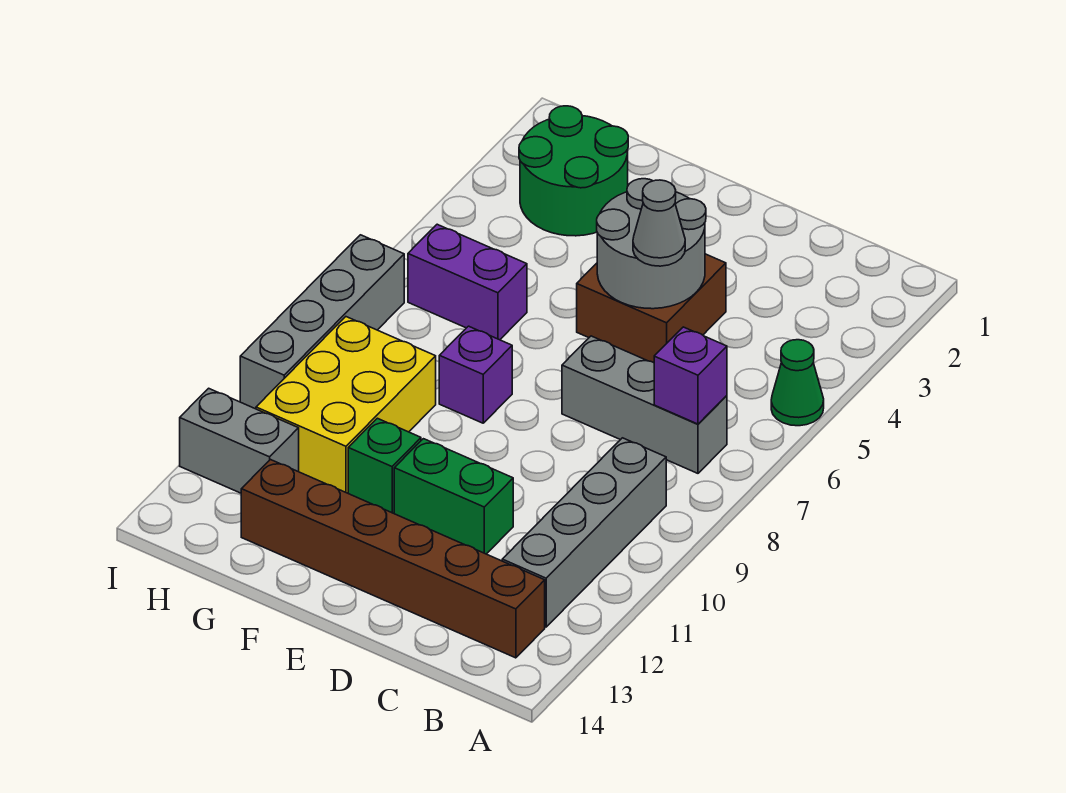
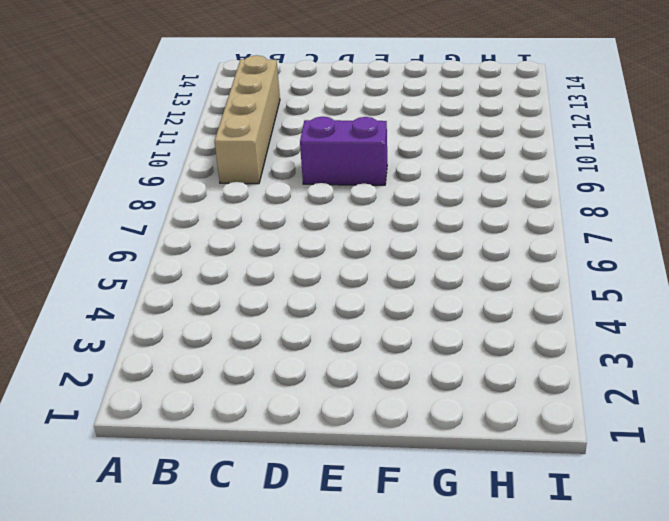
tan 1x4 brick [215,55,280,184] -> grey 1x4 brick [502,438,666,627]
purple 1x2 brick [300,117,387,185] -> purple 1x2 brick moved to [408,224,527,340]
none -> green 1x1 cone [771,340,824,426]
none -> grey 1x3 brick [562,336,727,473]
none -> brown 1x6 brick [241,460,545,658]

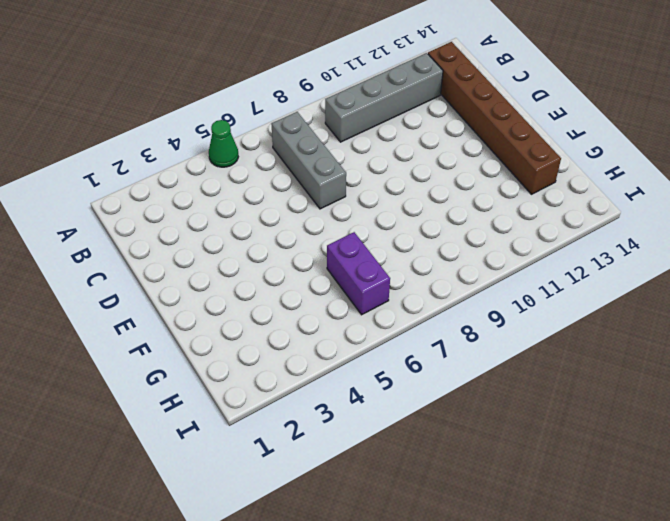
none -> brown 2x2 brick [577,254,726,363]
none -> green 1x2 brick [394,439,513,554]
none -> purple 1x1 brick [439,326,512,423]

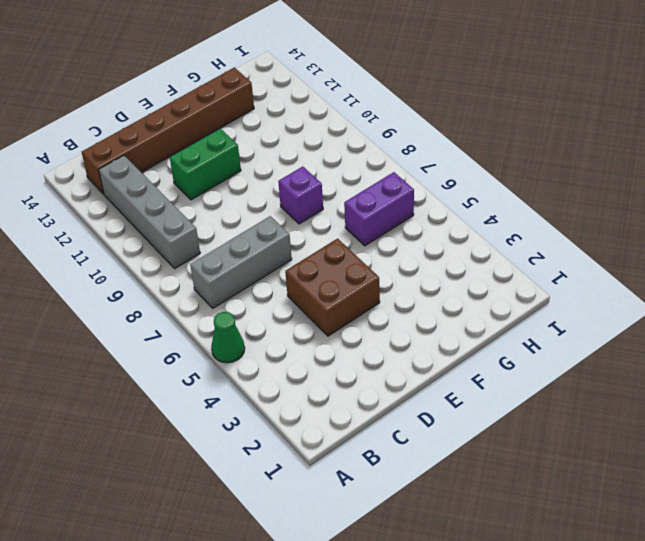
none -> green 1x1 brick [348,418,421,513]
none -> green 2x2 round brick [519,106,628,236]
none -> yellow 2x3 brick [256,317,436,493]

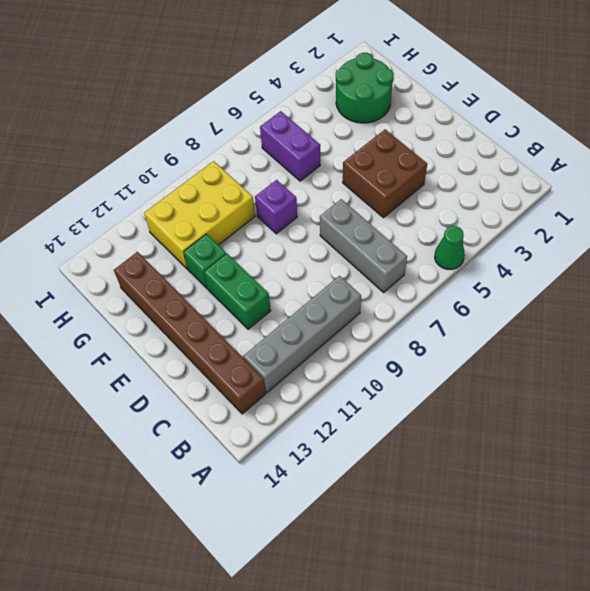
none -> grey 1x2 brick [180,388,299,493]
none -> grey 1x4 brick [240,235,404,409]
none -> purple 1x1 brick [654,327,727,424]

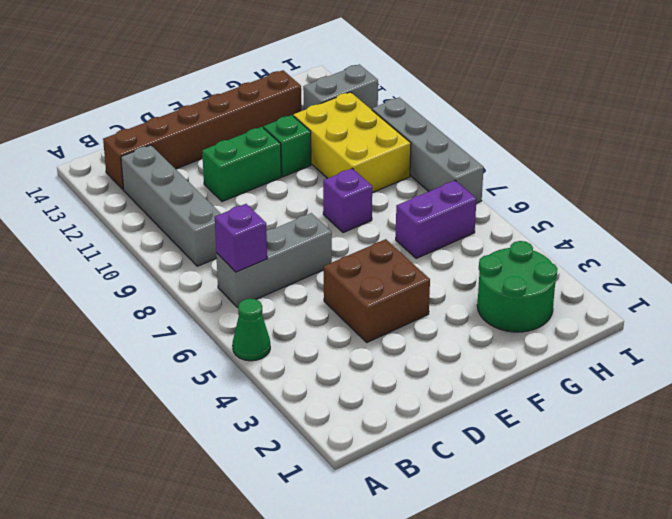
none -> grey 2x2 round brick [597,179,706,309]
none -> grey 1x1 cone [633,180,685,266]

